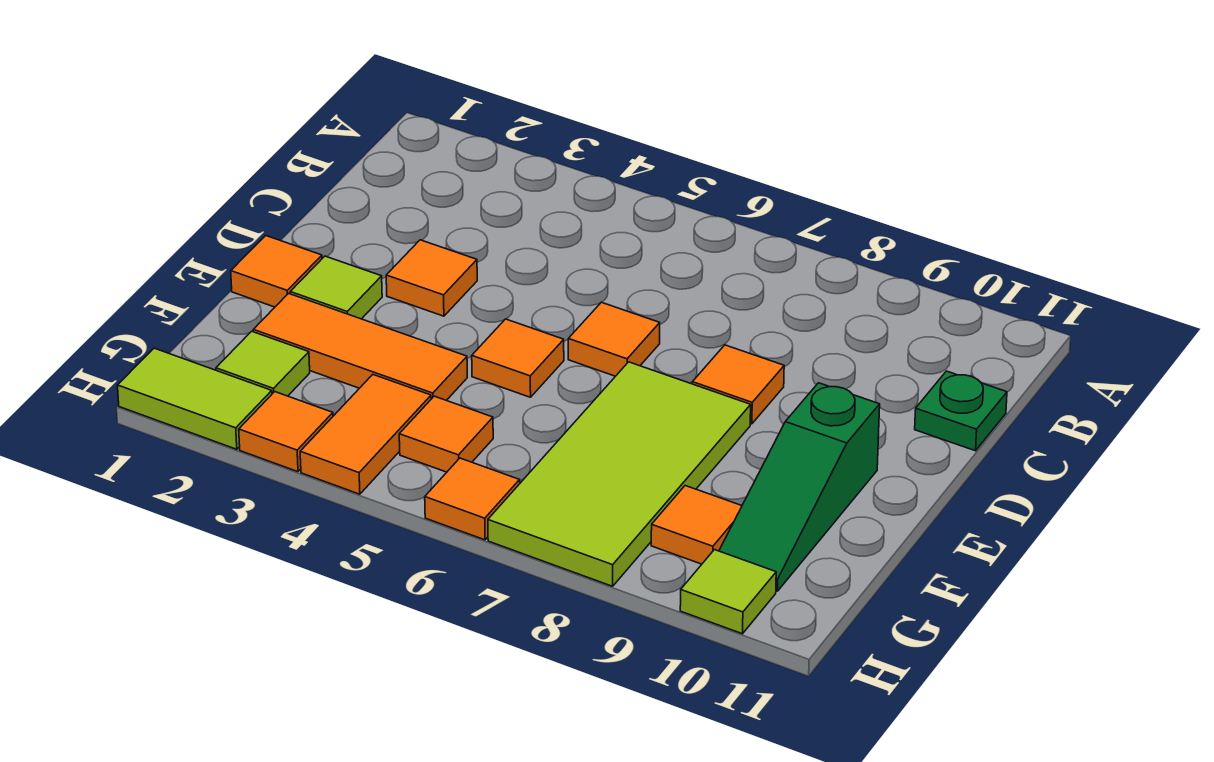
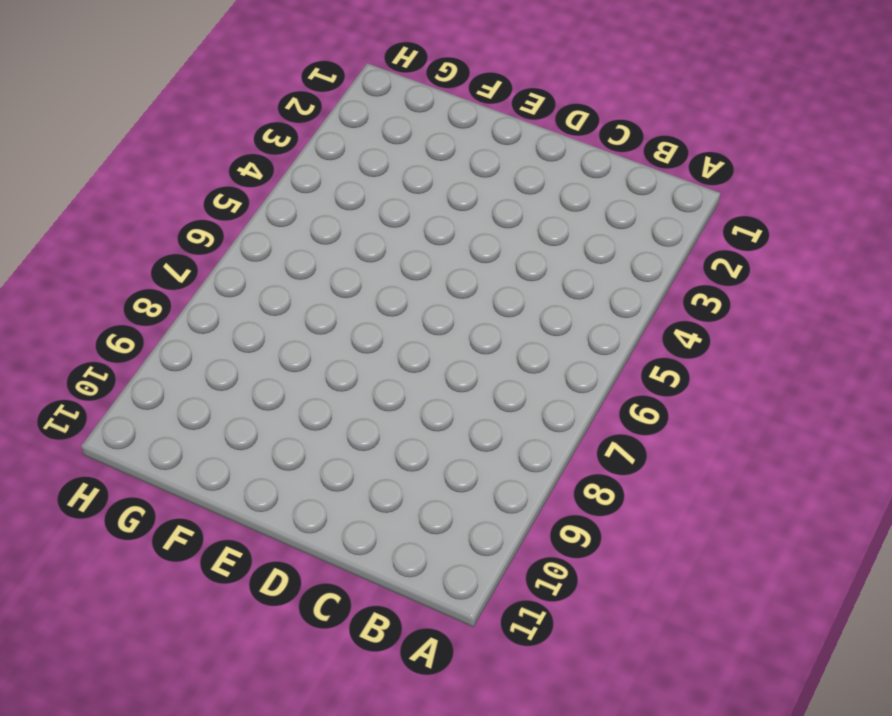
none -> green 1x1 plate [915,371,1007,451]
none -> orange 1x1 tile [386,240,477,316]
none -> orange 1x1 tile [568,302,660,376]

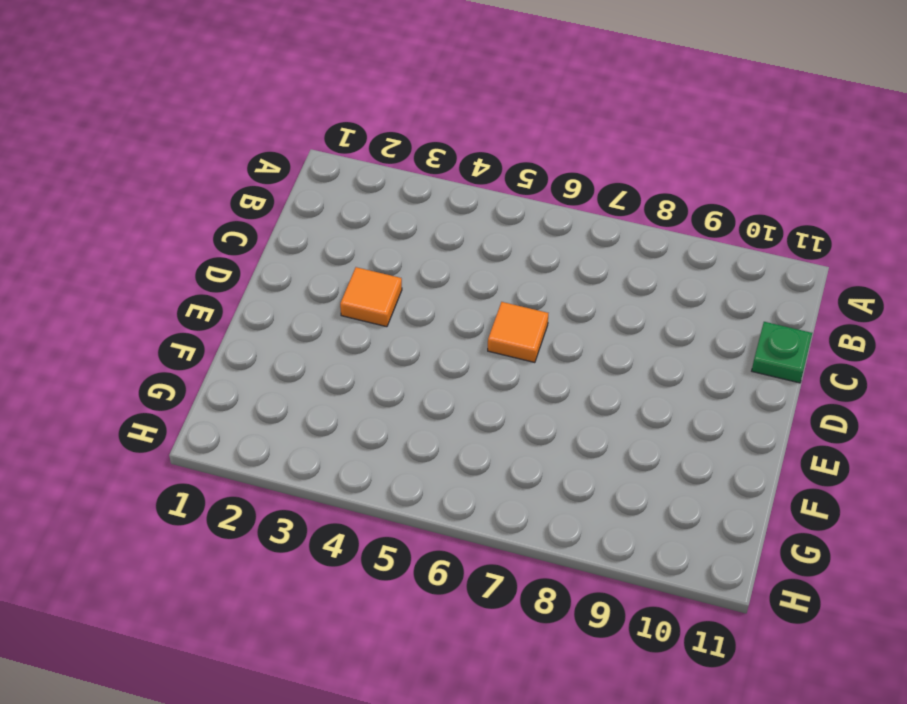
none -> orange 1x1 tile [692,345,784,424]
none -> orange 1x1 tile [231,236,322,307]
none -> lime 1x1 tile [290,256,382,319]

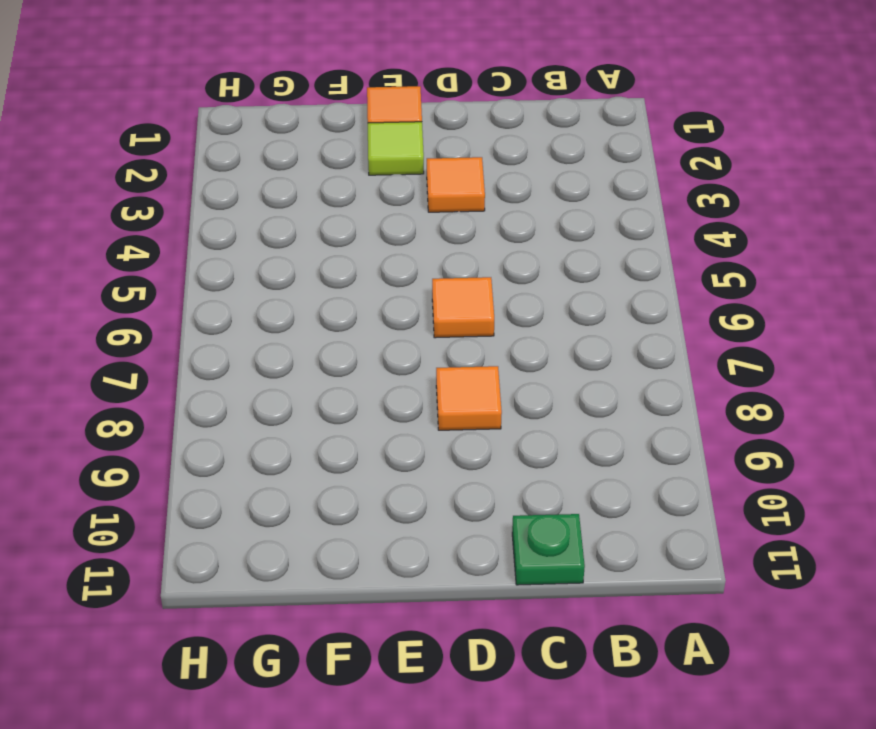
none -> orange 1x1 tile [472,319,564,397]
none -> lime 2x4 tile [488,362,751,586]
none -> green 1x3 slope [719,383,880,591]

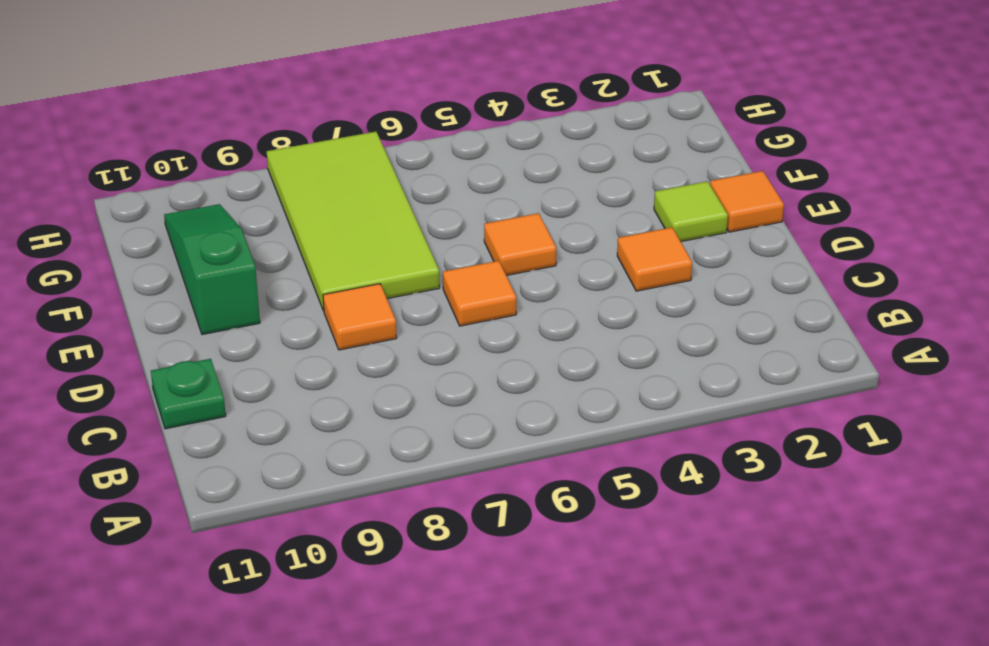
none -> orange 1x3 tile [253,293,467,400]
none -> lime 1x1 tile [216,331,310,396]
none -> orange 1x2 tile [300,375,431,494]

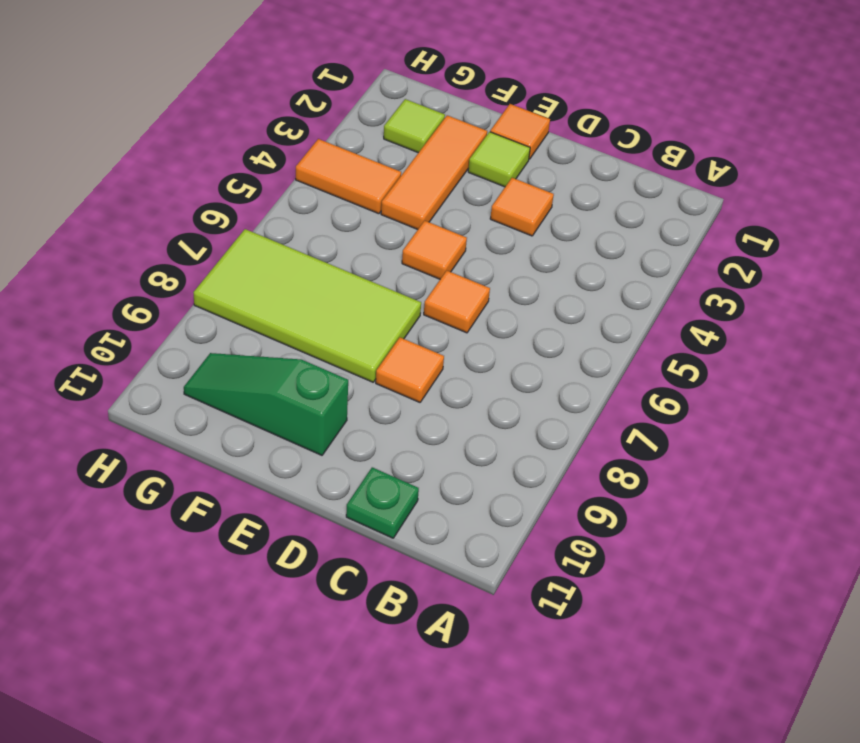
none -> orange 1x1 tile [399,396,493,472]
none -> orange 1x1 tile [651,486,742,564]
none -> lime 1x2 tile [117,348,272,449]

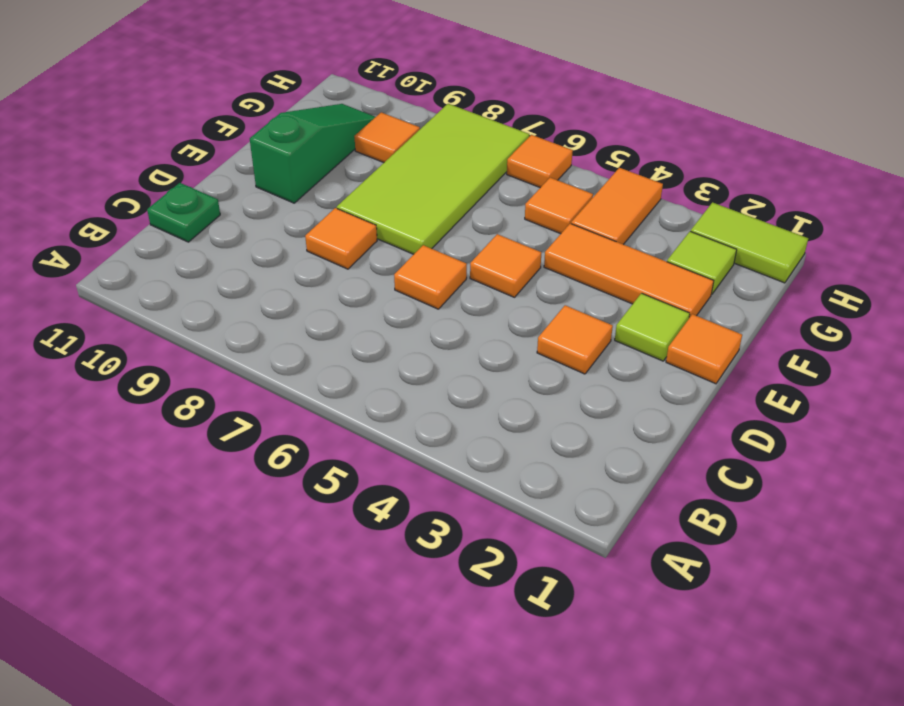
none -> orange 1x1 tile [239,392,333,472]
none -> lime 1x1 tile [680,550,776,634]

